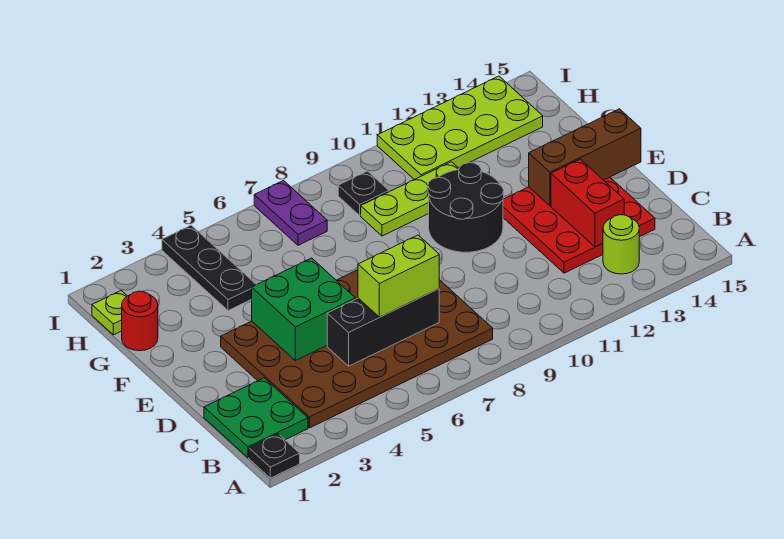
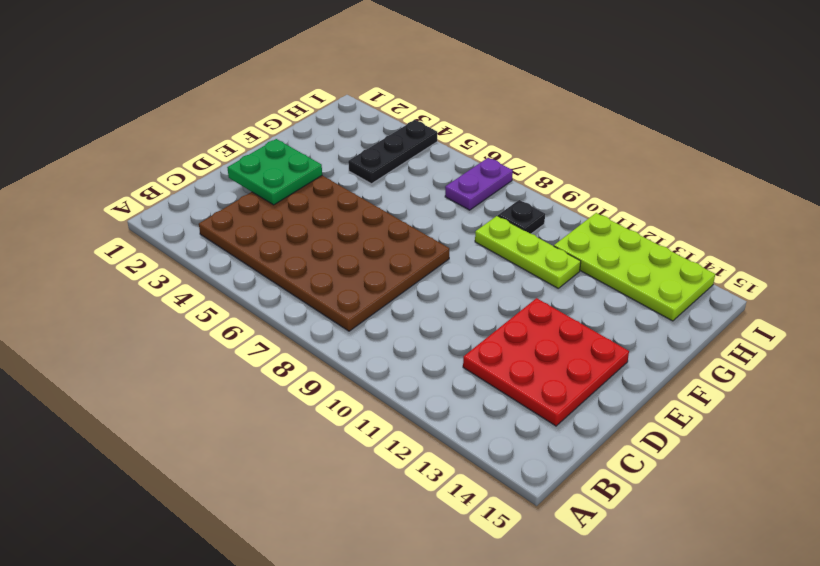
green 2x2 plate [227,139,322,205] -> green 2x2 plate moved to [204,378,308,458]
none -> black 1x1 plate [249,434,300,478]
none -> lime 1x1 round brick [603,215,639,274]
none -> black 2x2 round brick [428,163,504,252]

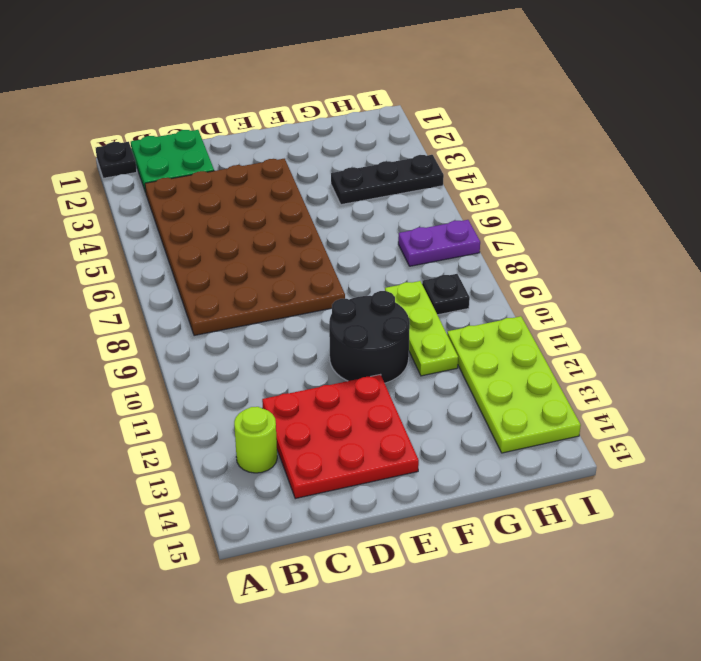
none -> red 1x1 round brick [122,291,158,351]
none -> lime 1x1 plate [92,291,127,335]
none -> black 1x3 brick [327,289,439,366]

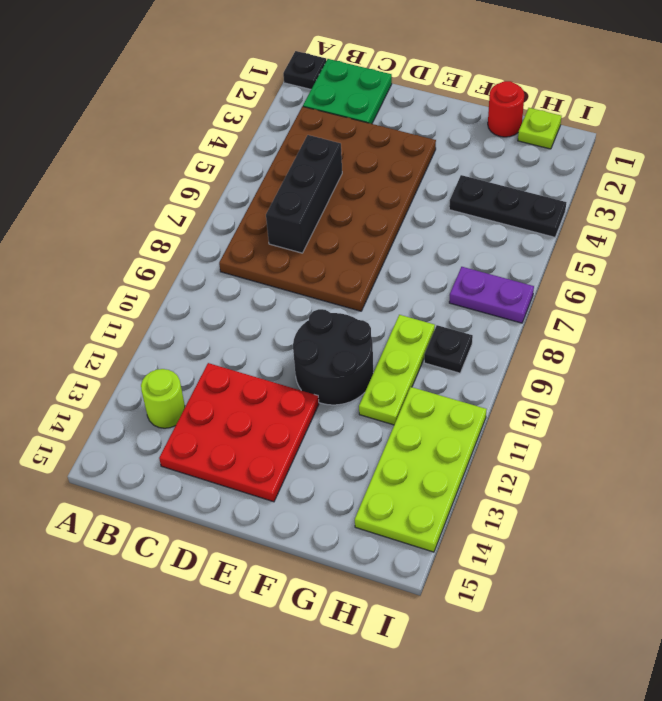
none -> red 1x2 brick [551,159,624,247]
none -> green 2x2 brick [252,258,355,361]
none -> brown 1x3 brick [529,109,641,206]

